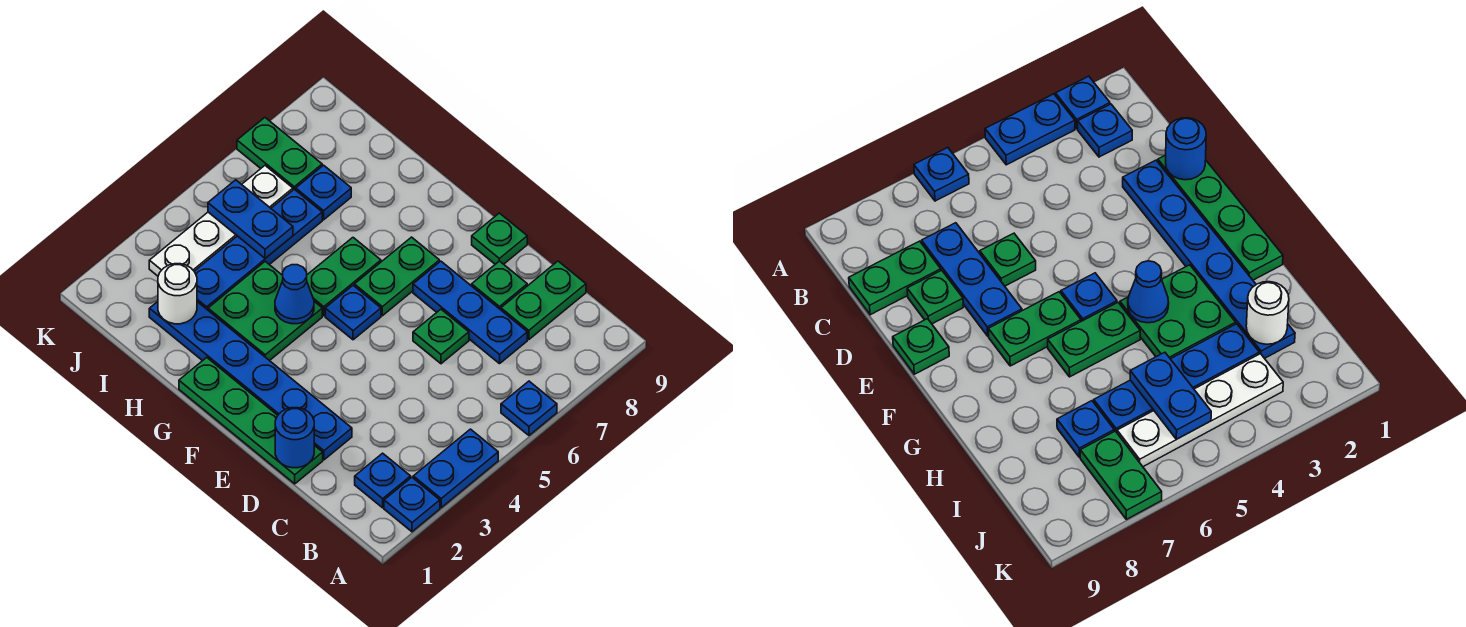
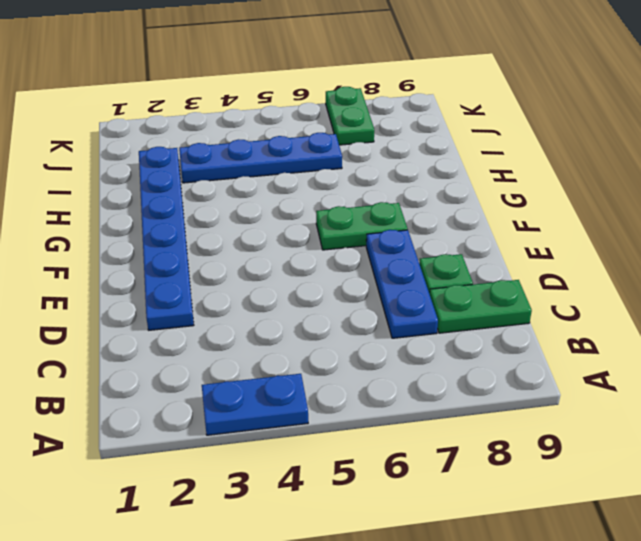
none -> blue 1x1 plate [384,477,440,532]
none -> blue 1x1 plate [501,381,557,435]
none -> blue 1x1 plate [355,453,411,508]

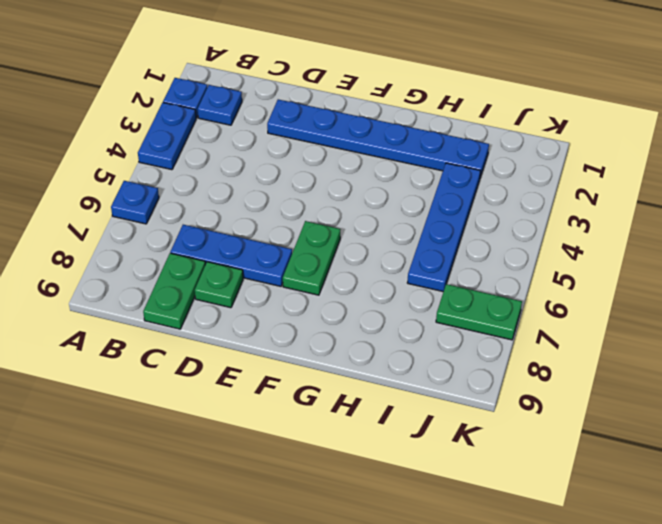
none -> green 1x4 plate [179,357,323,484]
none -> green 1x1 plate [413,309,469,364]
none -> green 1x1 plate [472,213,527,264]

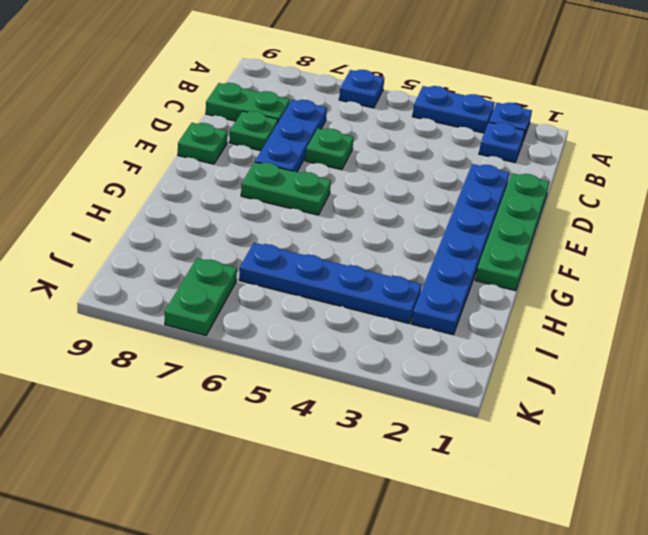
none -> blue 1x1 plate [325,285,381,340]
none -> green 2x2 plate [208,261,322,361]
none -> green 1x2 plate [307,238,381,316]

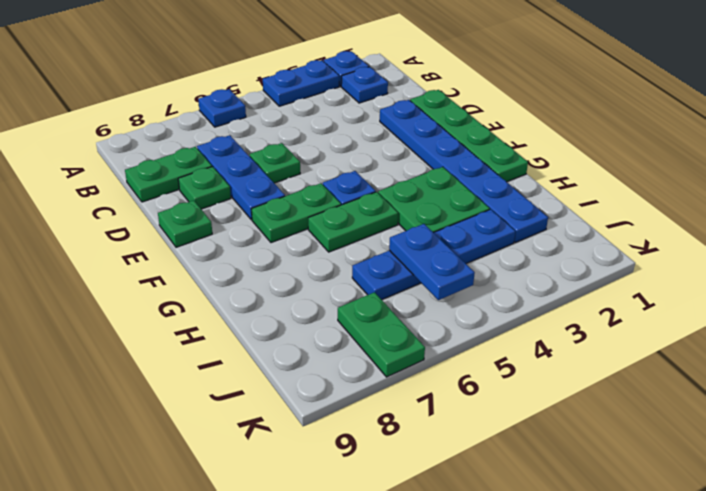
none -> blue 1x1 plate [296,165,351,220]
none -> white 1x4 plate [149,166,293,276]
none -> blue 1x1 round brick [275,408,314,468]

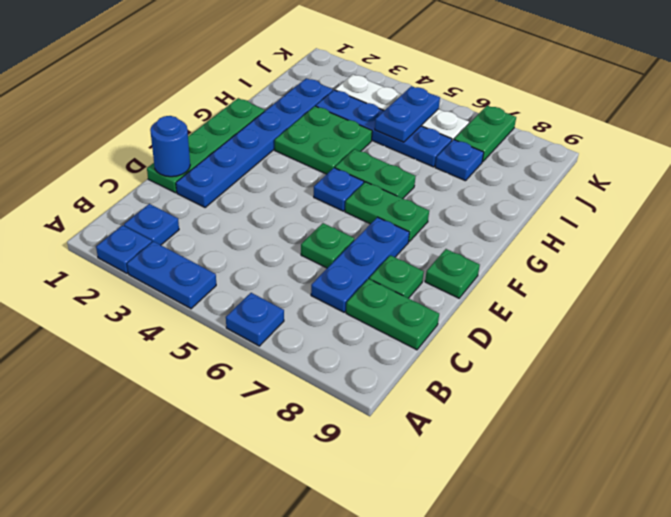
none -> blue 1x1 cone [275,265,314,324]
none -> white 1x1 round brick [158,264,197,324]

